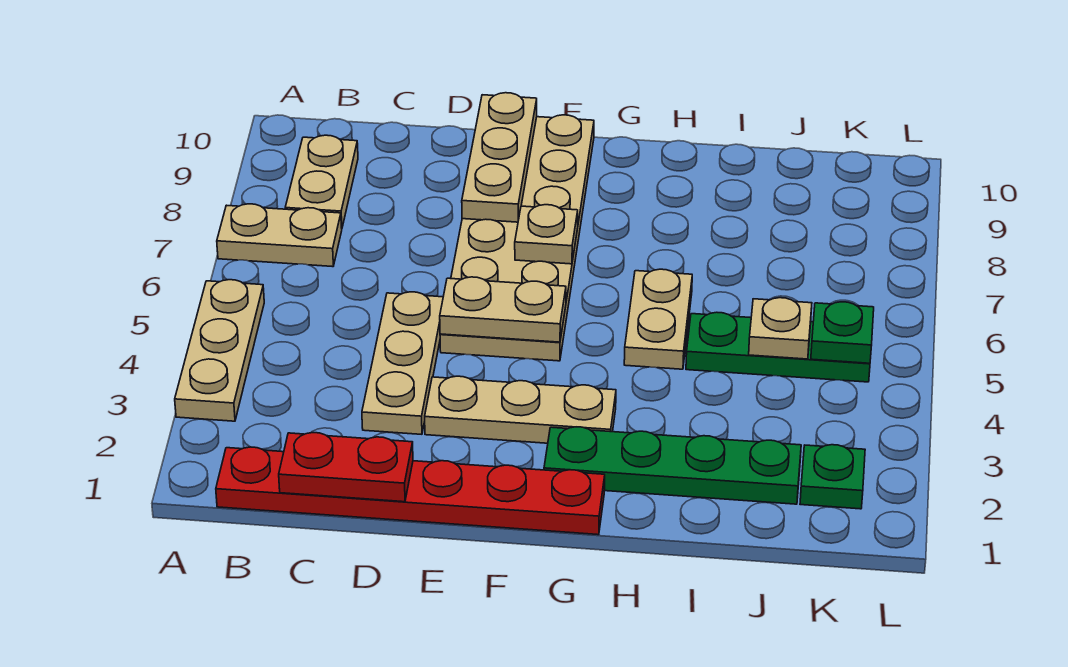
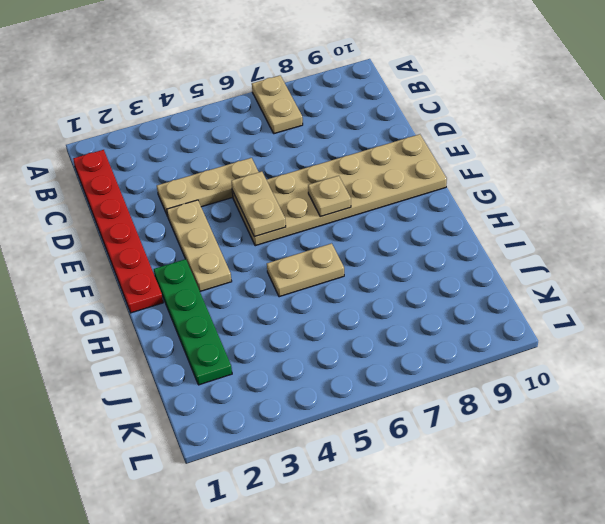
none -> tan 1x3 plate [175,280,264,421]
none -> tan 1x2 plate [285,135,358,228]
none -> green 1x3 plate [686,312,870,382]

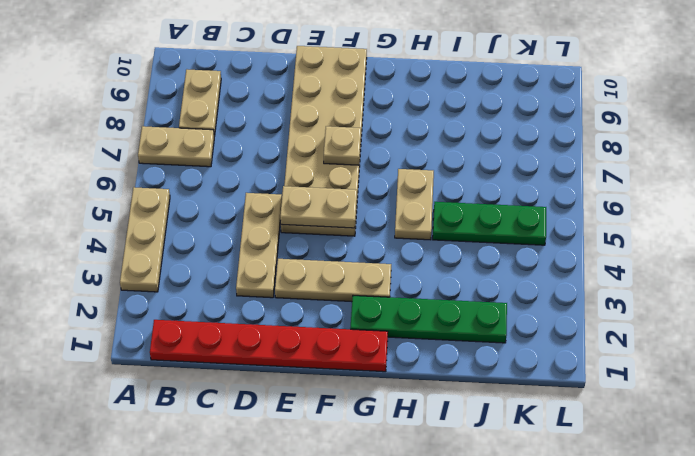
none -> green 1x1 plate [800,445,865,509]
none -> red 1x2 plate [279,433,413,502]
none -> tan 1x3 plate [462,93,537,222]

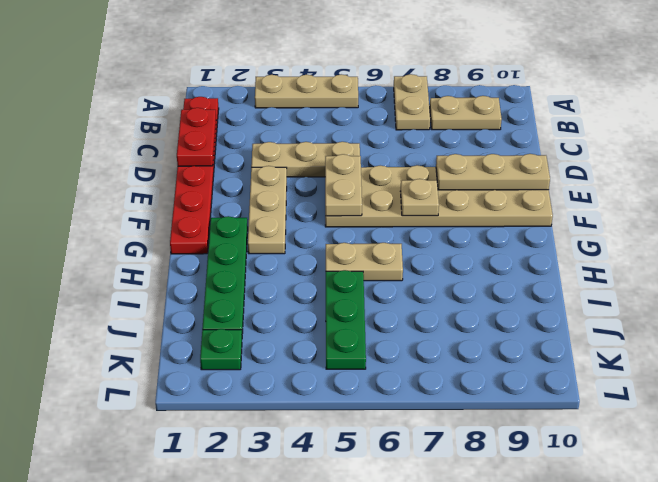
none -> tan 1x1 plate [749,298,812,359]
none -> green 1x1 plate [811,302,874,363]

